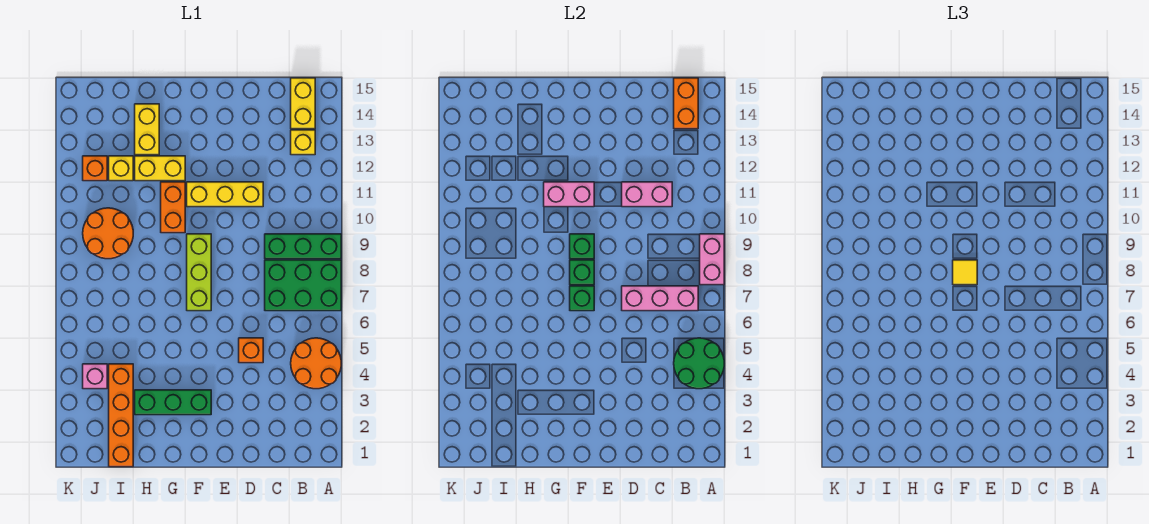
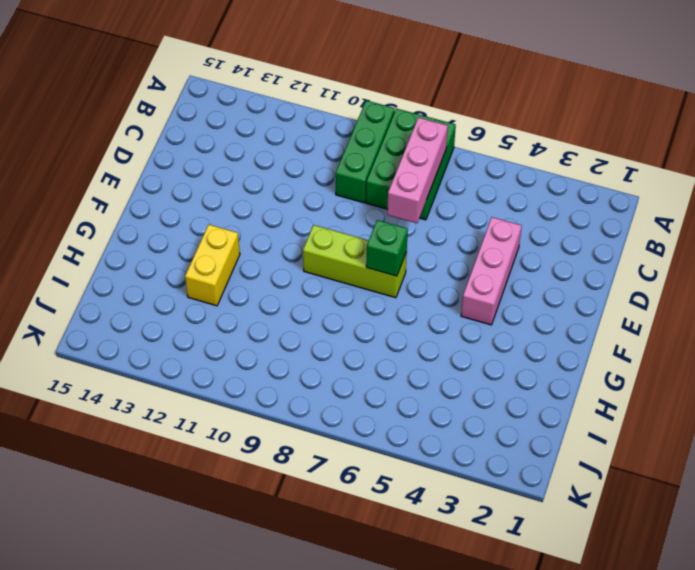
pink 1x3 brick [461,217,522,325] -> none
none -> orange 2x2 round brick [291,338,341,389]
none -> yellow 1x1 brick [291,130,315,155]
none -> yellow 1x2 brick [291,78,315,129]

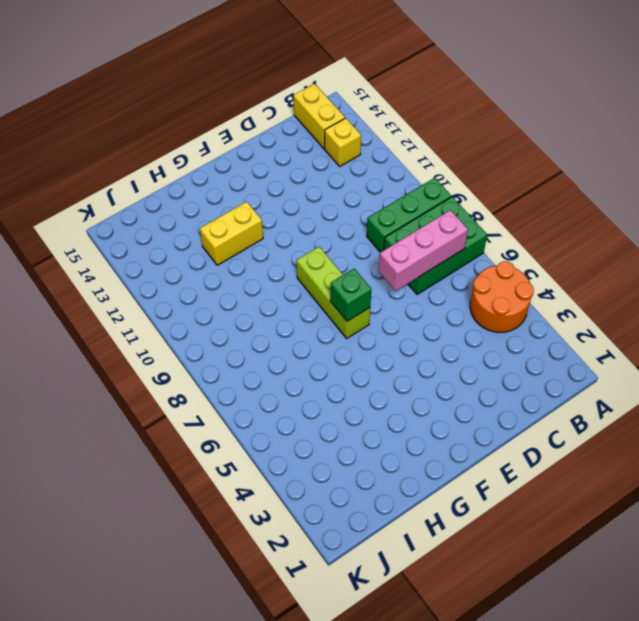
none -> orange 1x1 brick [239,338,263,363]
none -> yellow 1x3 brick [187,182,263,207]
none -> green 1x3 brick [135,390,211,415]

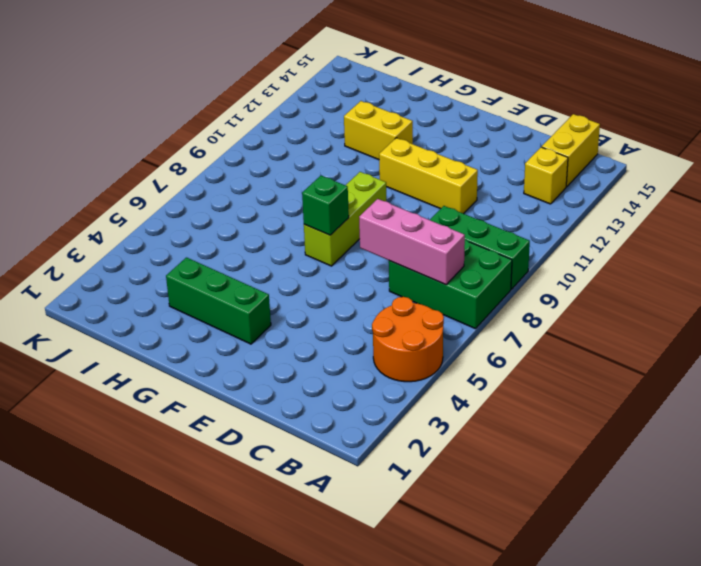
none -> orange 1x1 brick [239,338,263,363]
none -> orange 1x2 brick [161,182,185,233]
none -> yellow 1x2 brick [135,104,159,155]

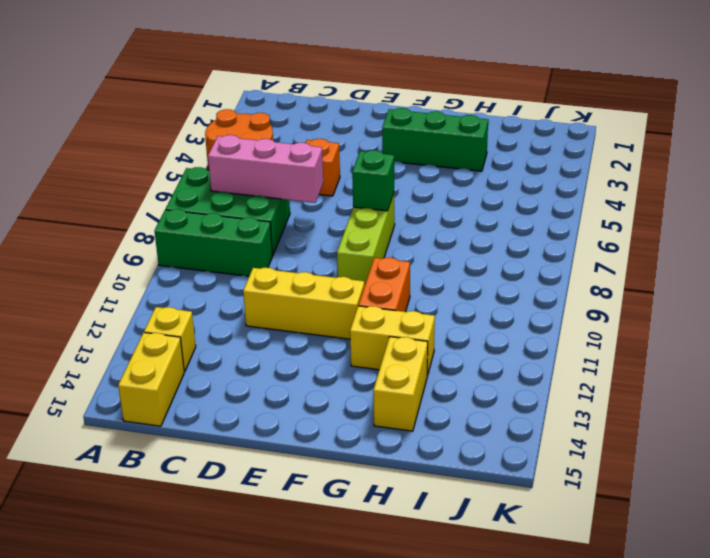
none -> orange 1x4 brick [109,364,133,467]
none -> orange 2x2 round brick [83,208,133,259]
none -> yellow 1x1 brick [109,156,133,181]

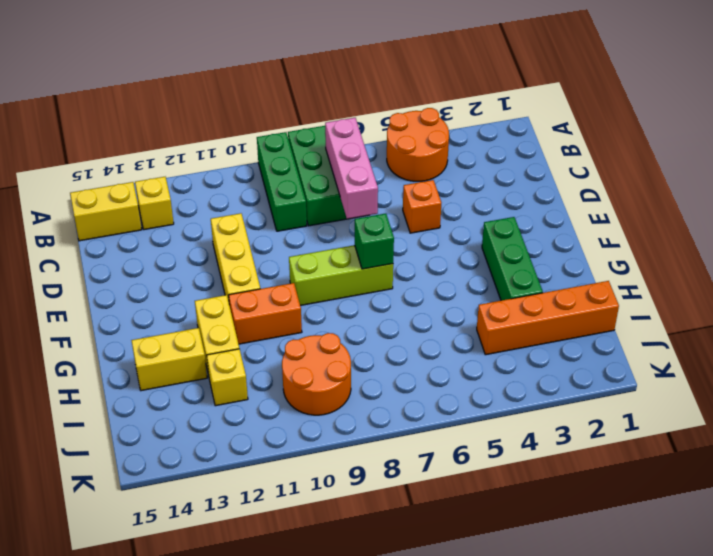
none -> pink 1x1 brick [83,364,107,389]
none -> orange 1x1 brick [83,156,107,181]
none -> green 2x2 round brick [674,338,724,389]

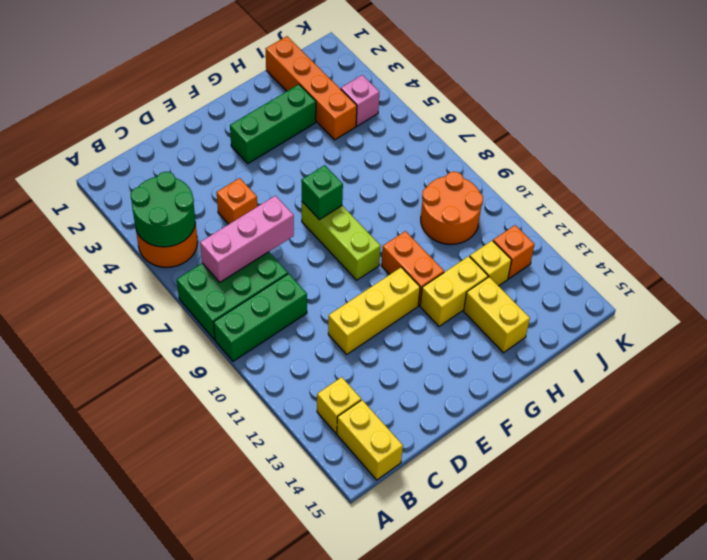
none -> pink 1x2 brick [700,234,724,285]
none -> orange 1x2 brick [674,78,698,129]
none -> pink 1x2 brick [622,182,672,207]

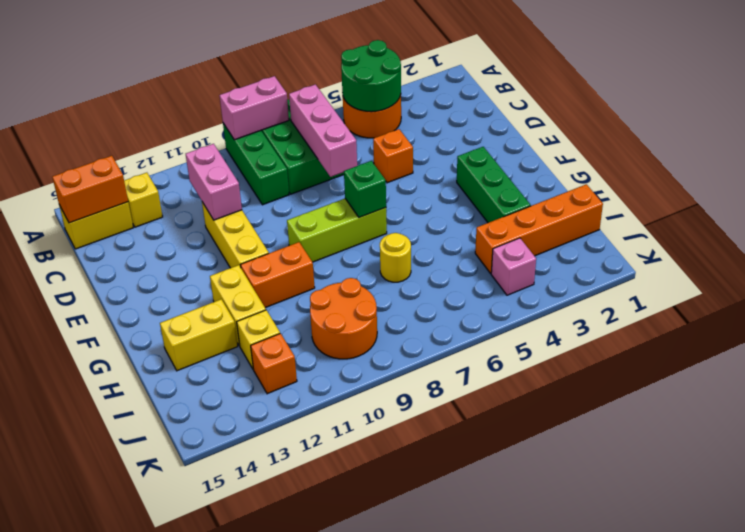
yellow 1x1 round brick [380,233,411,282] -> none
none -> green 1x1 brick [570,260,594,285]
none -> green 1x1 brick [570,234,594,259]
none -> pink 1x2 brick [544,182,594,207]

